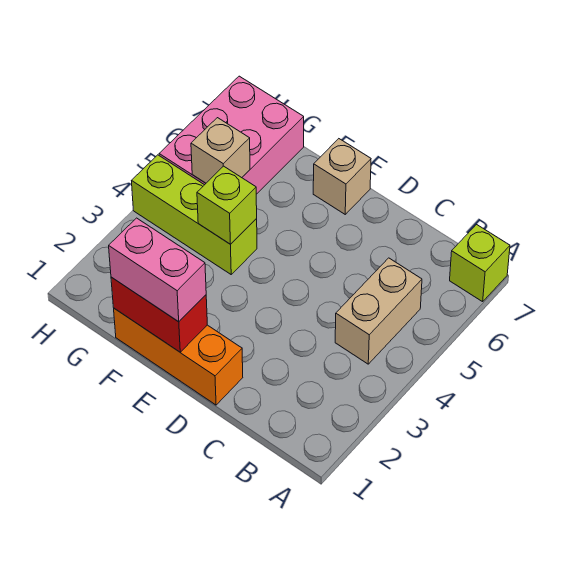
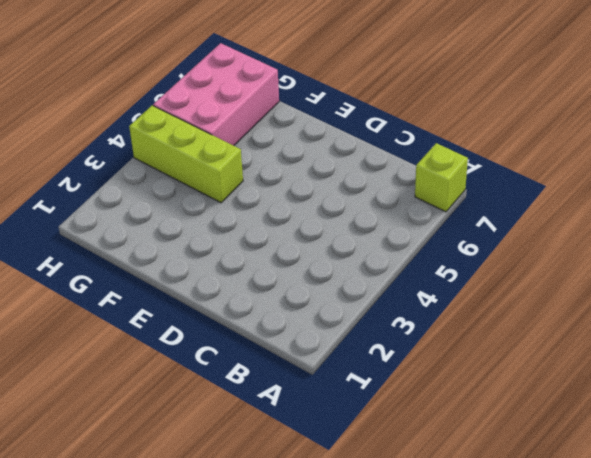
none -> tan 1x2 brick [335,258,422,364]
none -> orange 1x3 brick [114,308,243,405]

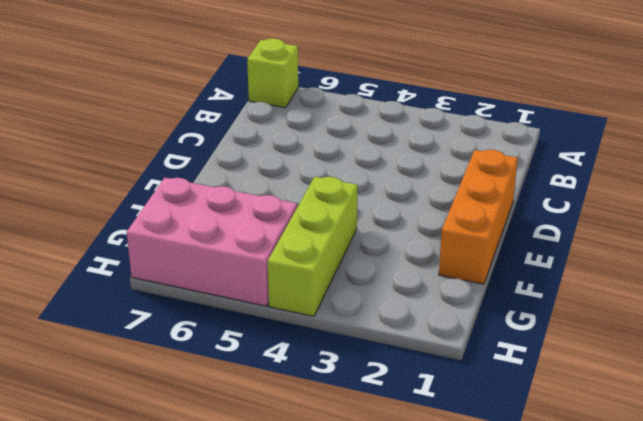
none -> tan 1x2 brick [335,258,422,364]
none -> tan 1x1 brick [313,139,371,214]

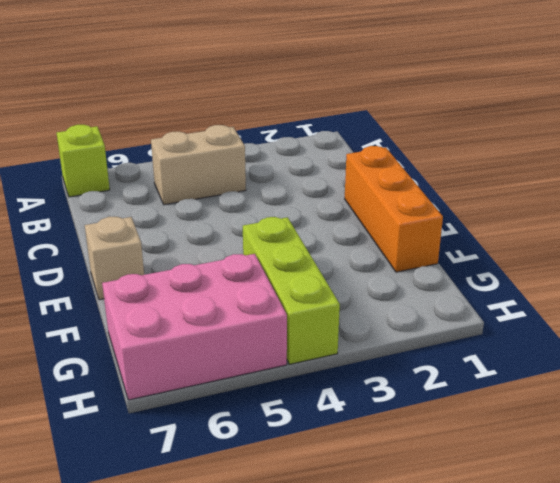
none -> red 1x2 brick [111,277,207,352]
none -> lime 1x1 brick [197,166,257,244]

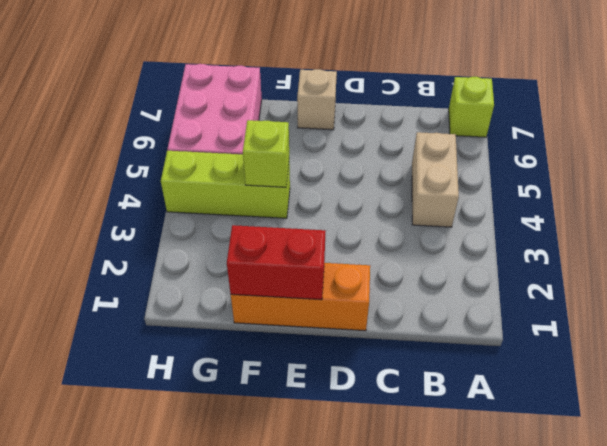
none -> tan 1x1 brick [191,118,250,183]
none -> pink 1x2 brick [109,218,206,322]

